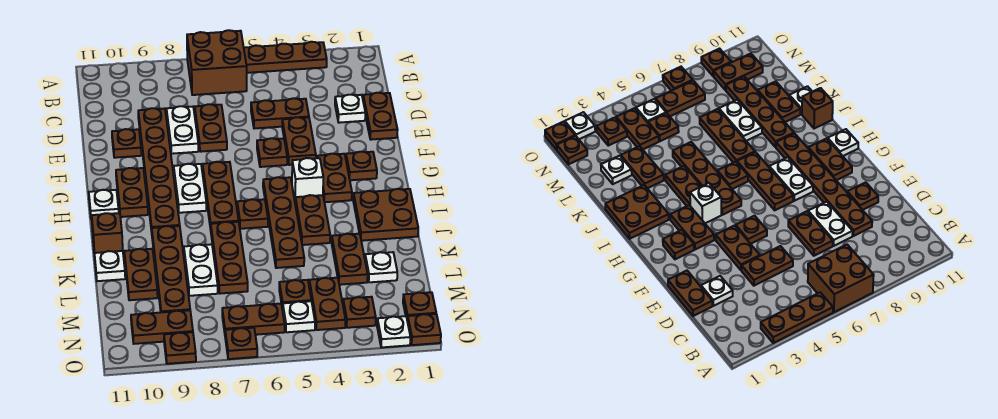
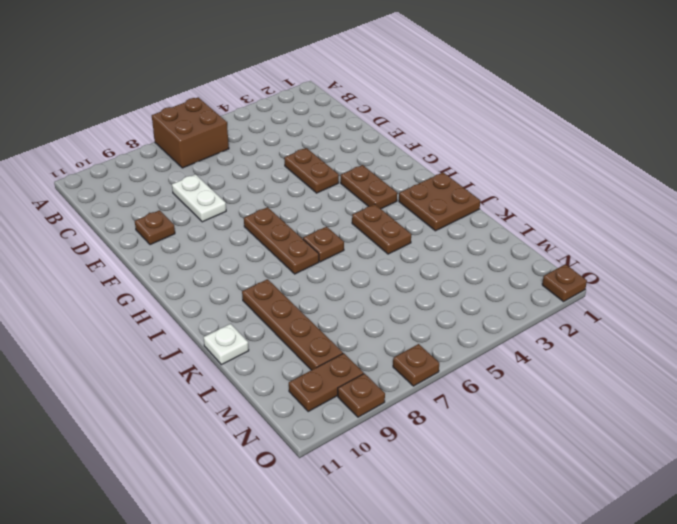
none -> brown 1x3 plate [244,42,327,73]
none -> brown 1x2 plate [363,93,398,140]
none -> white 1x1 plate [335,95,365,123]
none -> brown 1x2 plate [251,98,309,129]

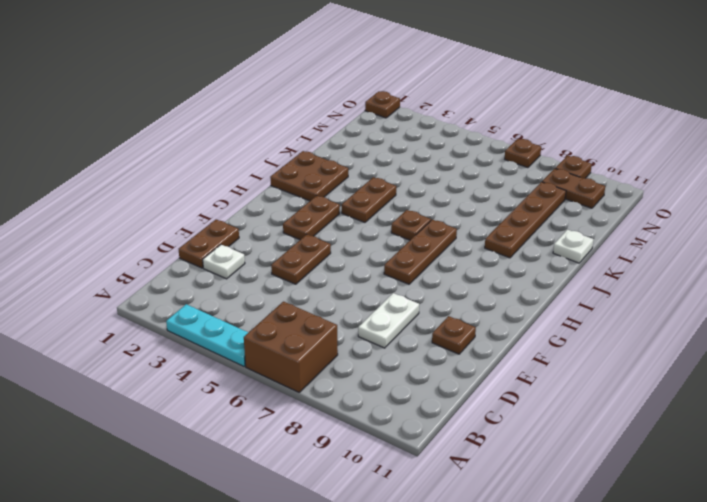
cyan 1x3 plate [166,304,248,366] -> brown 1x3 plate [244,42,327,73]
none -> brown 1x2 plate [251,98,309,129]
none -> brown 1x2 plate [195,104,227,152]
none -> brown 1x6 plate [138,108,180,232]
none -> brown 1x1 plate [257,138,287,167]

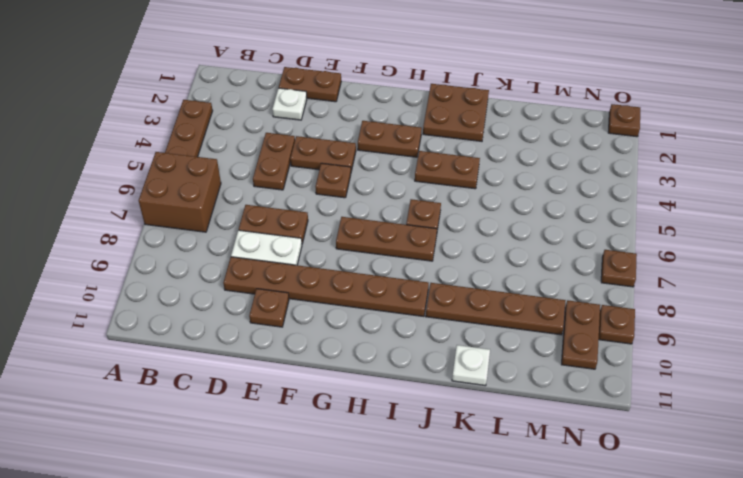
none -> brown 1x1 plate [346,152,377,180]
none -> white 1x2 plate [174,164,207,213]
none -> brown 1x2 plate [116,168,148,217]
none -> white 1x1 brick [292,158,323,200]

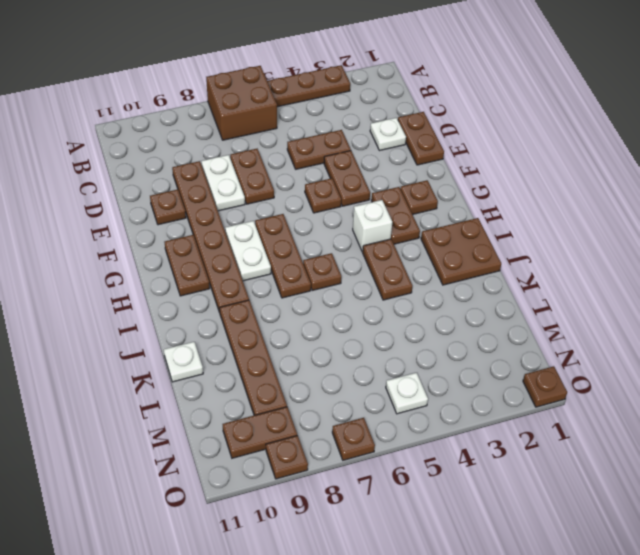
none -> brown 1x4 plate [263,177,304,268]
none -> white 1x1 plate [89,190,119,219]
none -> brown 1x3 plate [211,222,248,294]
none -> brown 1x1 brick [92,213,123,257]

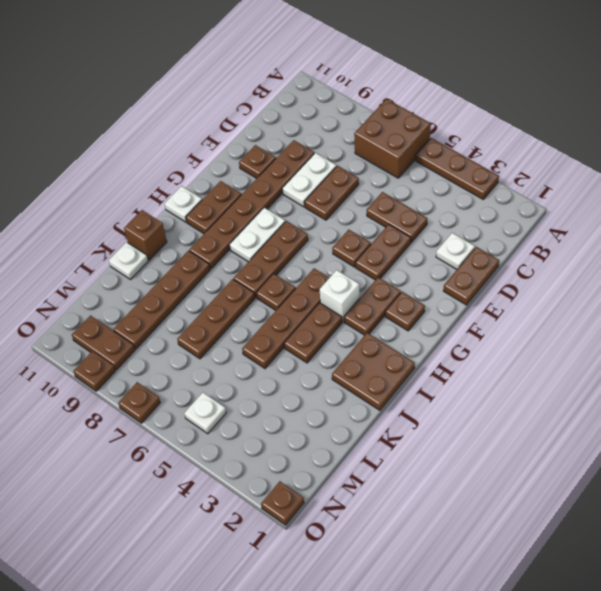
none -> brown 1x2 plate [332,234,368,285]
none -> white 1x2 plate [184,244,218,296]
none -> brown 1x2 plate [124,249,158,300]
none -> white 1x1 plate [365,252,397,282]

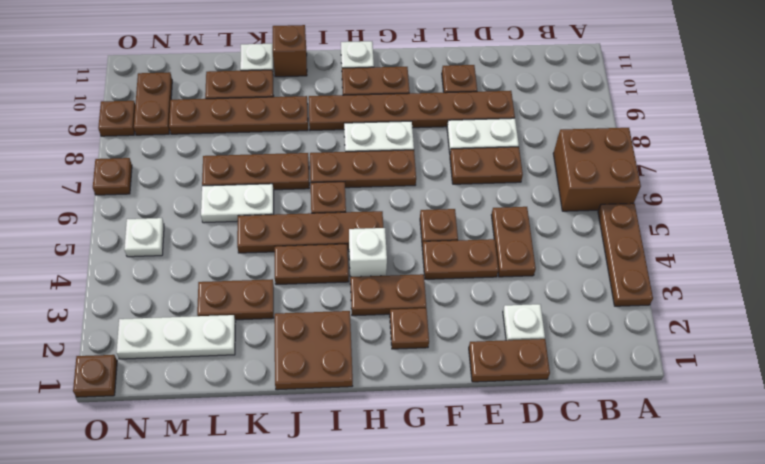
white 1x2 plate [201,184,274,223] -> white 1x2 plate moved to [184,244,218,296]
white 1x3 plate [117,315,236,359] -> white 1x1 plate [365,252,397,282]
none -> brown 1x2 plate [309,278,345,330]
none -> brown 1x1 plate [279,280,311,310]
none -> brown 1x1 plate [403,292,436,321]
none -> brown 1x1 plate [343,297,376,328]

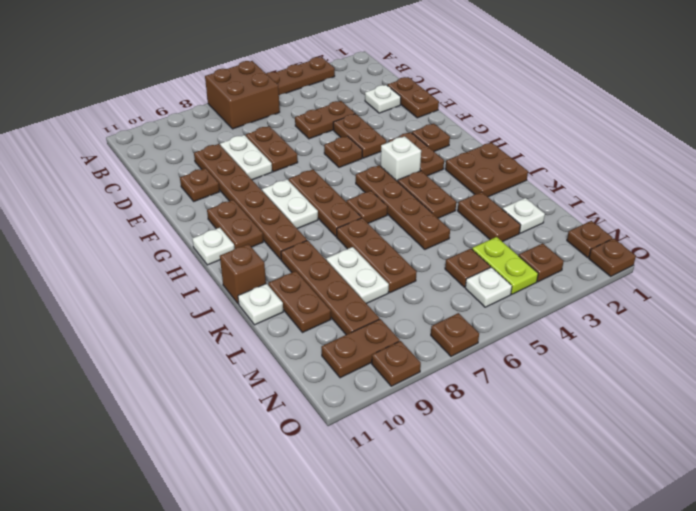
lime 1x2 plate [472,237,538,294] -> brown 1x2 plate [309,278,345,330]
none -> brown 1x2 plate [222,304,285,335]
none -> white 1x1 plate [377,316,411,348]

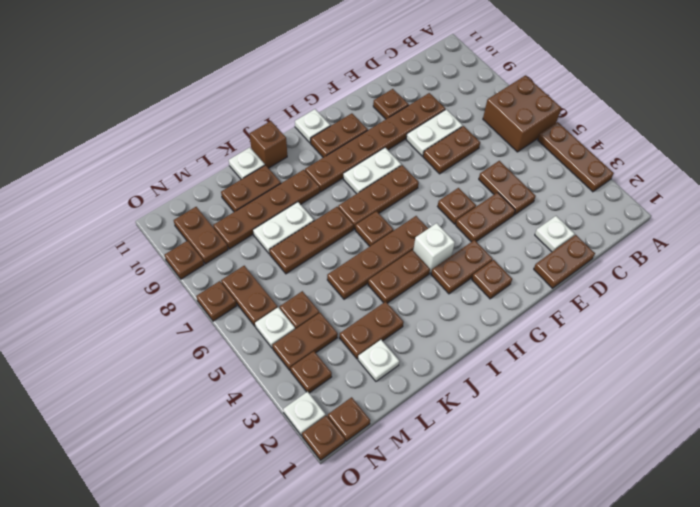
none -> brown 2x2 plate [353,189,418,241]

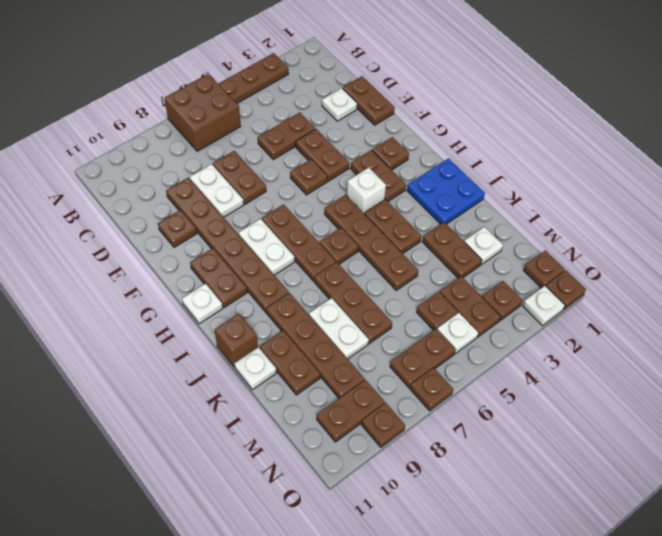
blue 2x2 plate [407,158,485,224] -> brown 2x2 plate [353,189,418,241]

